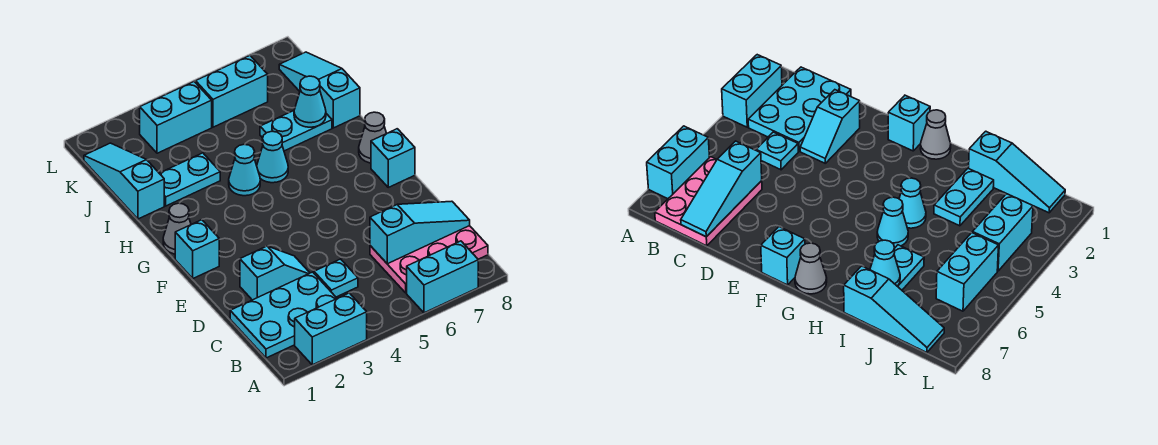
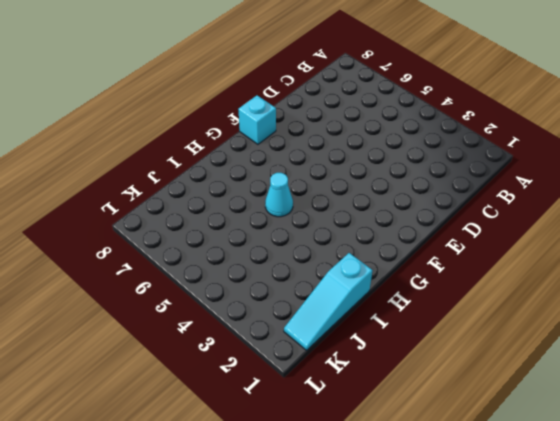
none -> cyan 1x2 brick [295,293,367,365]
none -> cyan 1x2 brick [407,241,478,313]
none -> cyan 2x3 plate [230,272,337,358]

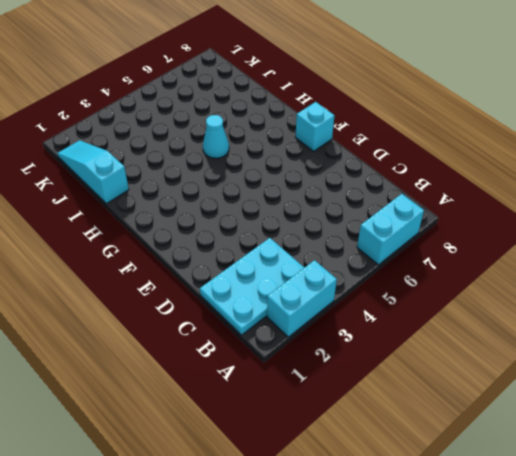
none -> pink 2x3 plate [370,226,488,293]
none -> cyan 1x1 plate [314,259,358,297]
none -> cyan 1x2 slope [240,246,310,300]

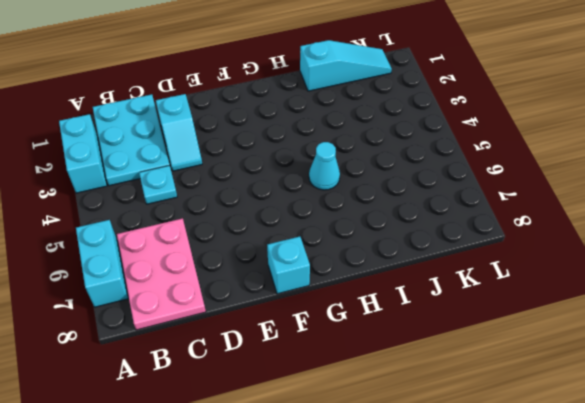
none -> cyan 1x1 brick [175,220,219,278]
none -> grey 1x1 cone [163,203,191,254]
none -> grey 1x1 cone [359,112,387,163]

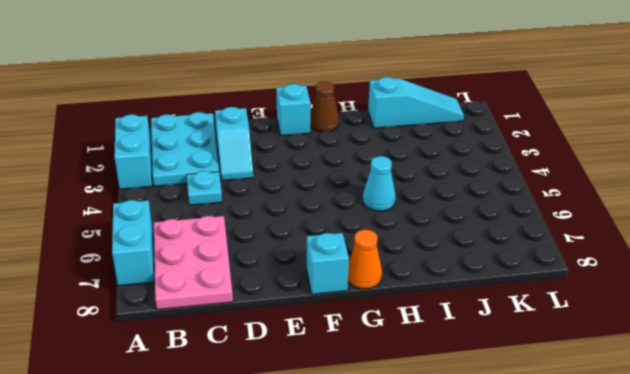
brown 1x1 cone [310,82,339,132] -> grey 1x1 cone [163,203,191,254]
orange 1x1 cone [348,230,382,289] -> grey 1x1 cone [359,112,387,163]
none -> cyan 1x1 cone [229,144,260,196]
none -> cyan 1x2 plate [159,153,220,206]
none -> cyan 1x2 plate [260,111,332,151]

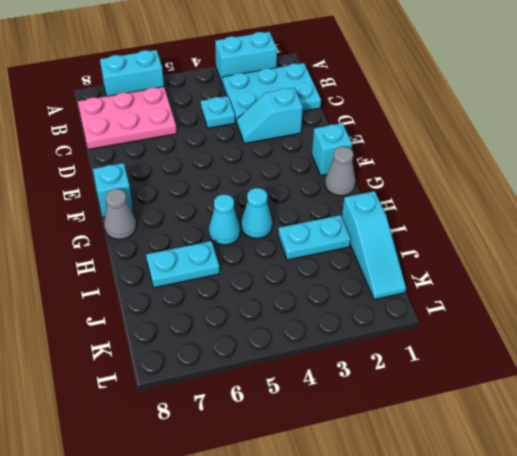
none -> cyan 1x3 slope [279,52,360,128]
none -> cyan 1x2 brick [140,82,212,153]
none -> cyan 1x2 brick [196,55,268,127]

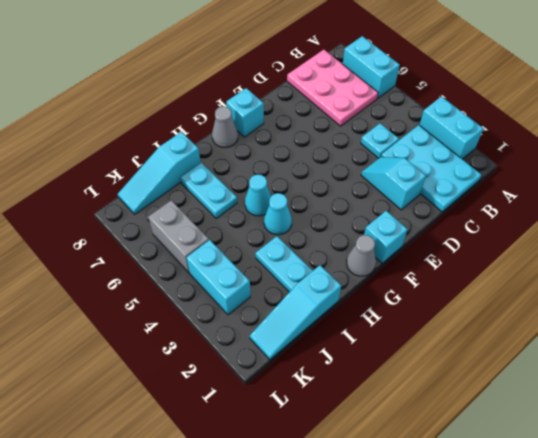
grey 1x2 brick [148,200,209,273] -> cyan 1x2 brick [196,55,268,127]
none -> cyan 1x3 slope [370,201,470,264]
none -> cyan 1x1 cone [294,76,326,127]

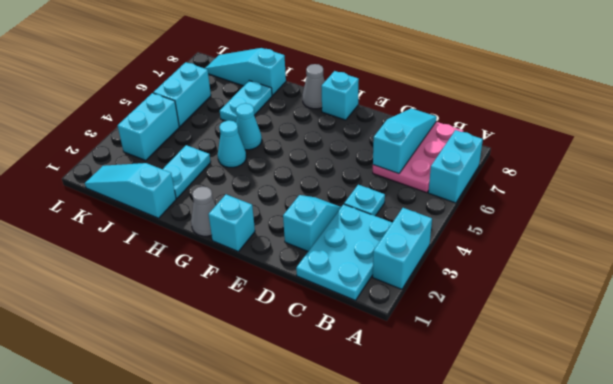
none -> cyan 1x1 cone [294,76,326,127]

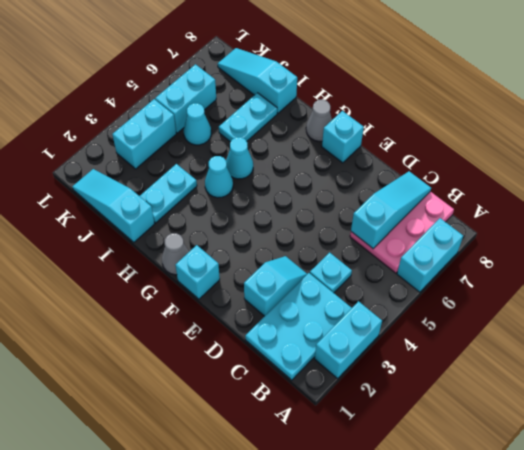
cyan 1x1 cone [184,103,211,145] -> cyan 1x1 cone moved to [294,76,326,127]

